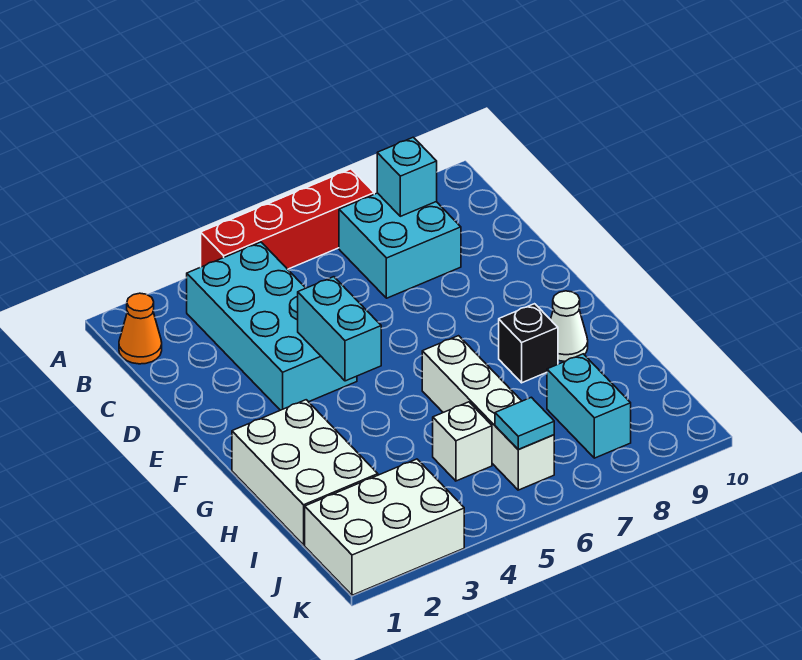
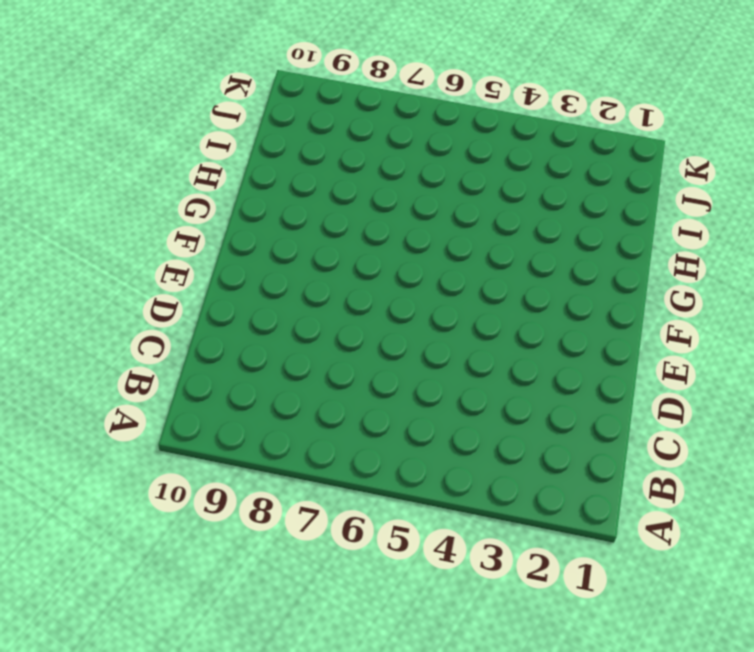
none -> red 1x4 brick [201,169,374,269]
none -> orange 1x1 cone [119,293,162,364]
none -> cyan 2x4 brick [187,242,357,410]

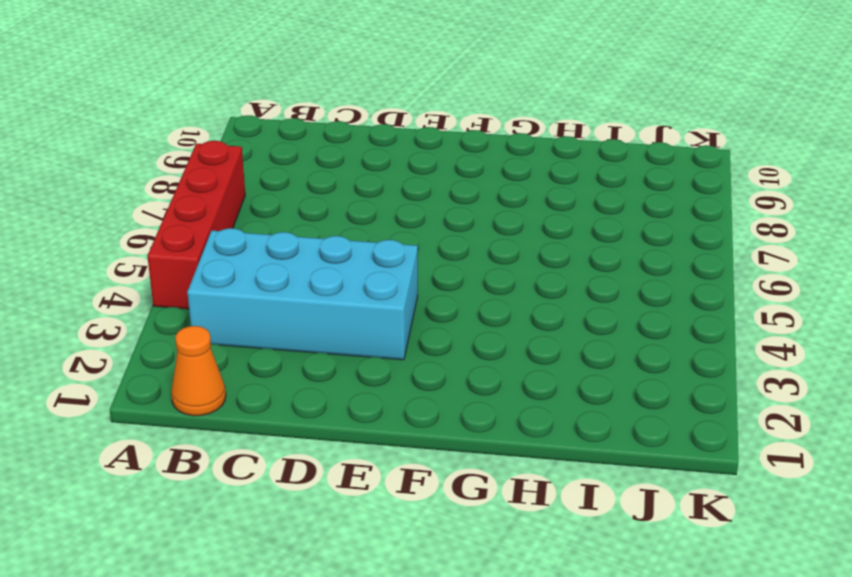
none -> cyan 2x2 brick [339,193,461,298]
none -> white 2x3 brick [232,400,378,545]
none -> white 1x4 brick [422,336,554,490]

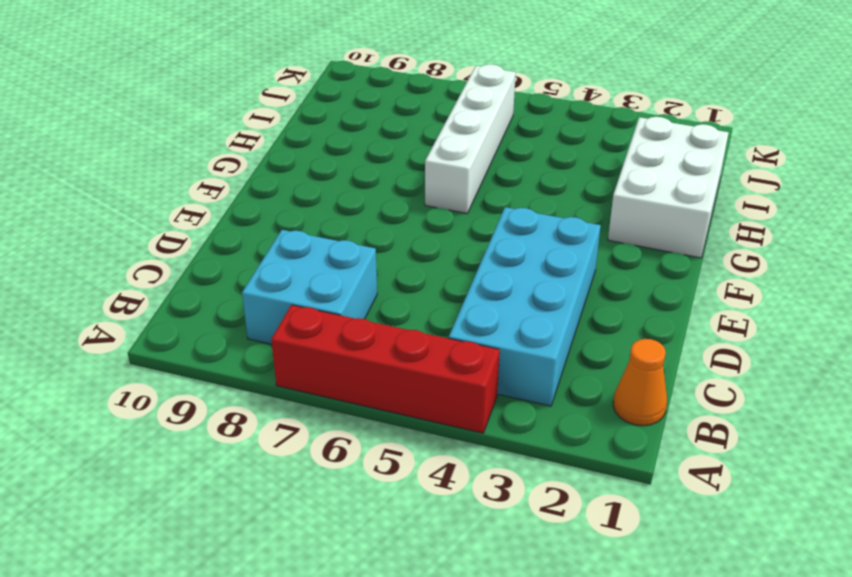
none -> black 1x1 brick [499,304,558,383]
none -> white 1x1 cone [551,291,588,362]
none -> white 1x1 brick [433,402,492,481]

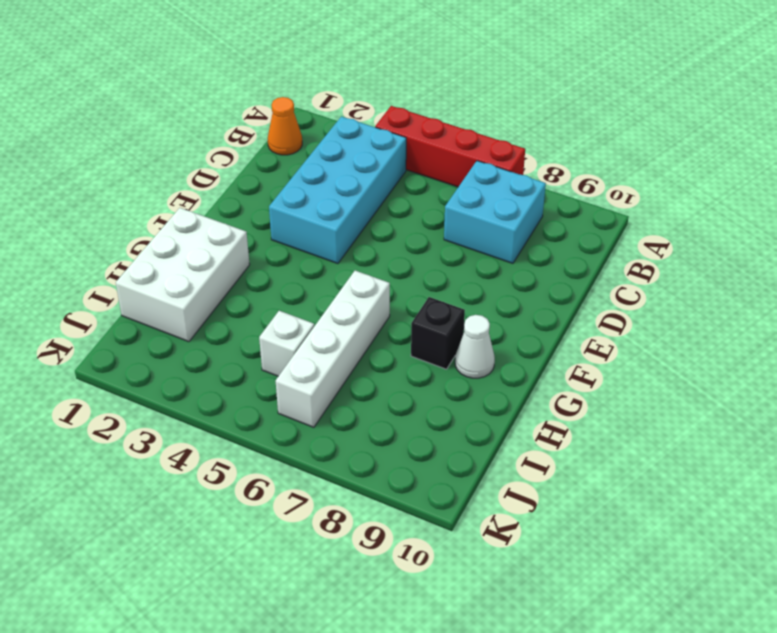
none -> cyan 1x2 brick [547,354,631,458]
none -> white 2x3 brick [305,459,464,595]
none -> cyan 1x1 brick [377,137,437,216]

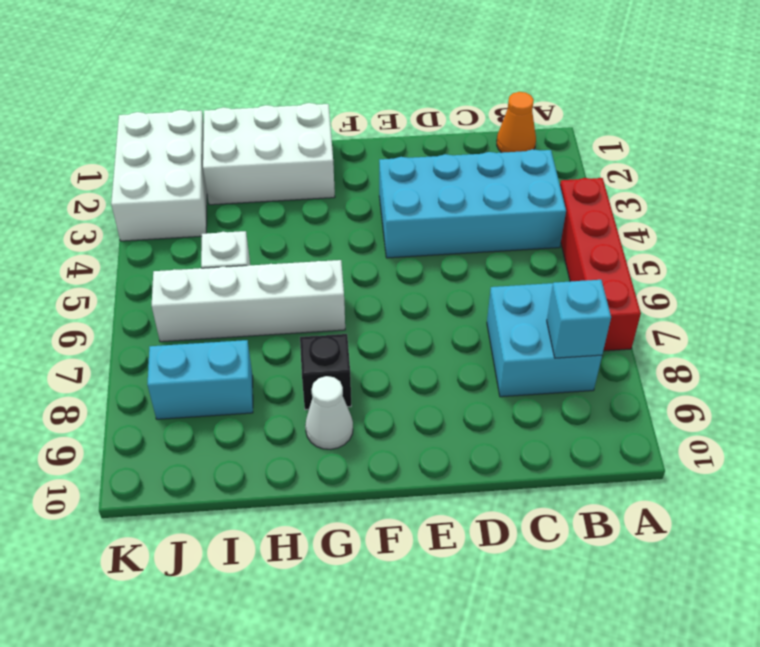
none -> cyan 1x2 brick [298,277,381,381]
none -> cyan 1x1 tile [495,397,554,450]

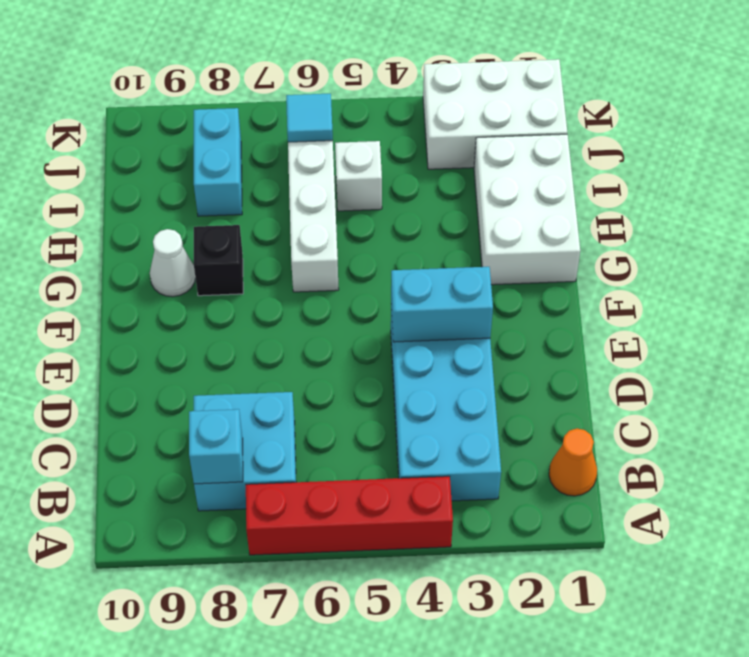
cyan 1x2 brick [391,267,493,342] -> cyan 1x2 brick turned to [298,277,381,381]

